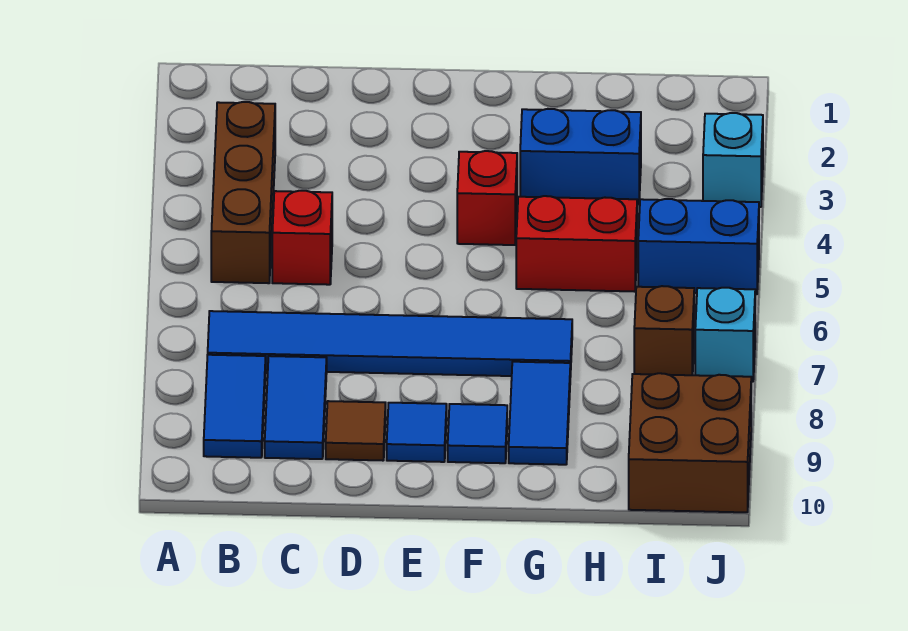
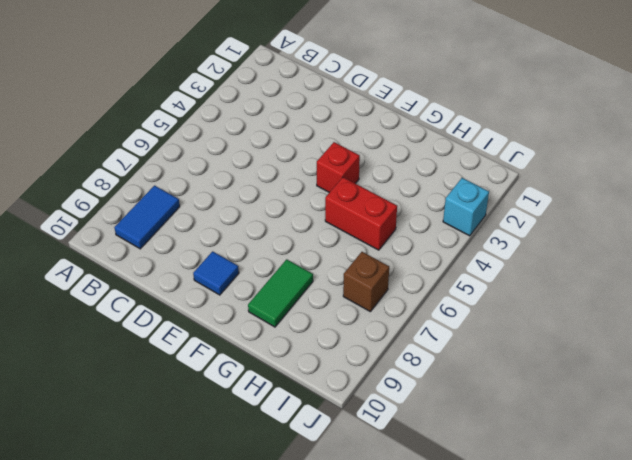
green 1x2 tile [248,259,313,327] -> blue 1x2 tile [509,362,570,465]
none -> brown 1x3 brick [211,102,275,283]
none -> blue 1x6 tile [208,311,572,377]
none -> red 1x1 brick [272,191,332,285]

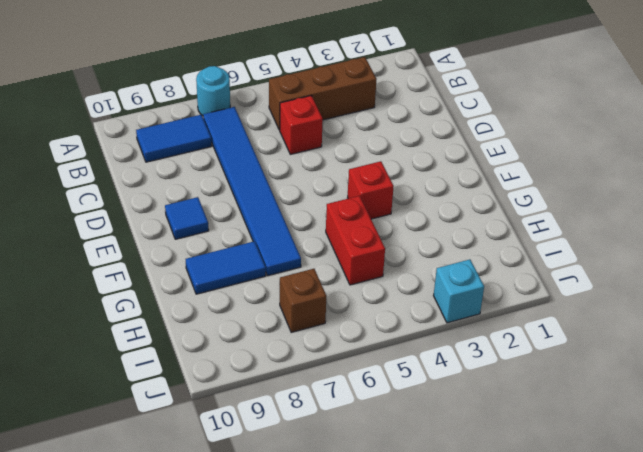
cyan 1x1 round brick [196,66,230,116] -> none
none -> blue 1x2 tile [265,356,327,459]
none -> brown 1x1 tile [326,401,386,461]
none -> blue 1x1 tile [448,404,507,463]

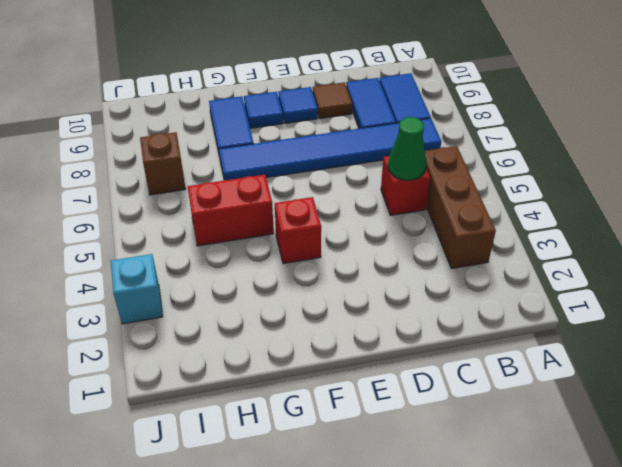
green 1x1 cone [388,117,427,180] -> none
none -> blue 1x2 brick [520,109,641,204]
none -> blue 1x2 brick [638,199,759,294]
none -> brown 2x2 brick [629,373,751,512]

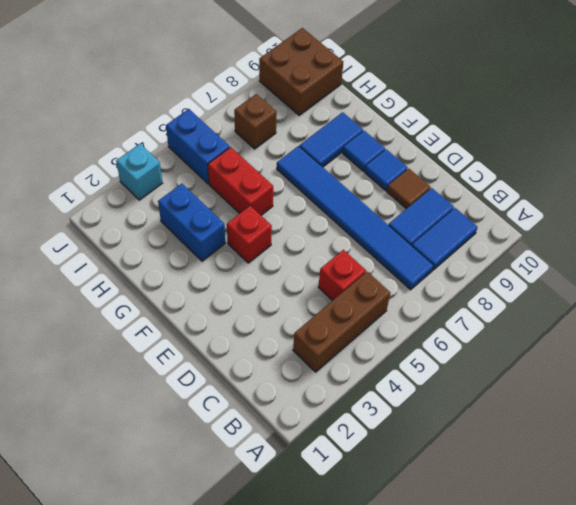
none -> cyan 1x1 brick [695,288,755,382]

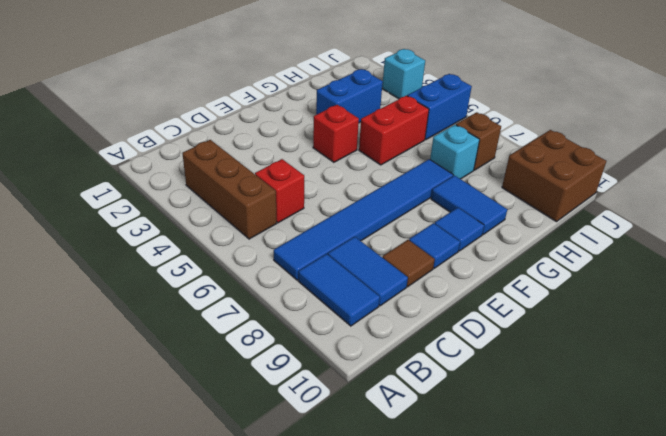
cyan 1x1 brick [430,125,480,179] -> cyan 1x1 brick moved to [695,288,755,382]

